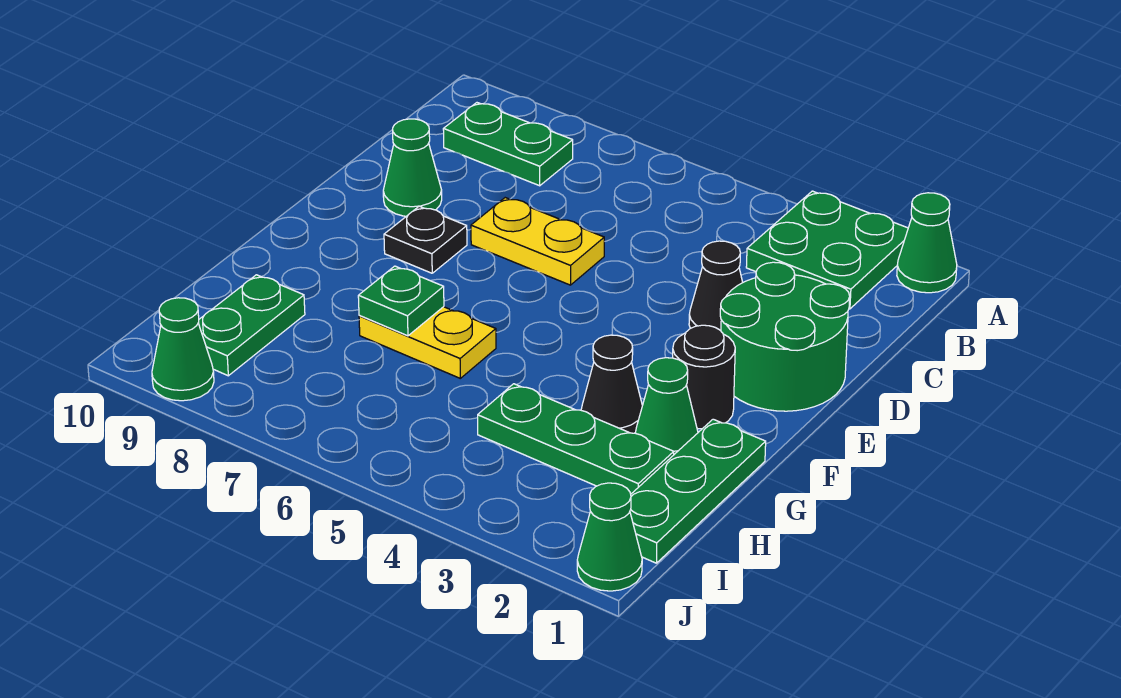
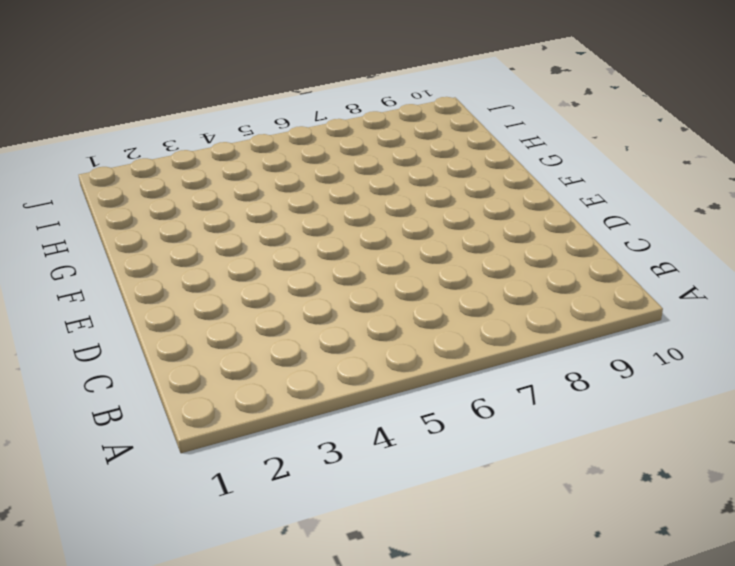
none -> green 1x1 cone [897,193,957,293]
none -> green 2x2 plate [746,191,908,309]
none -> green 1x2 plate [443,103,573,186]

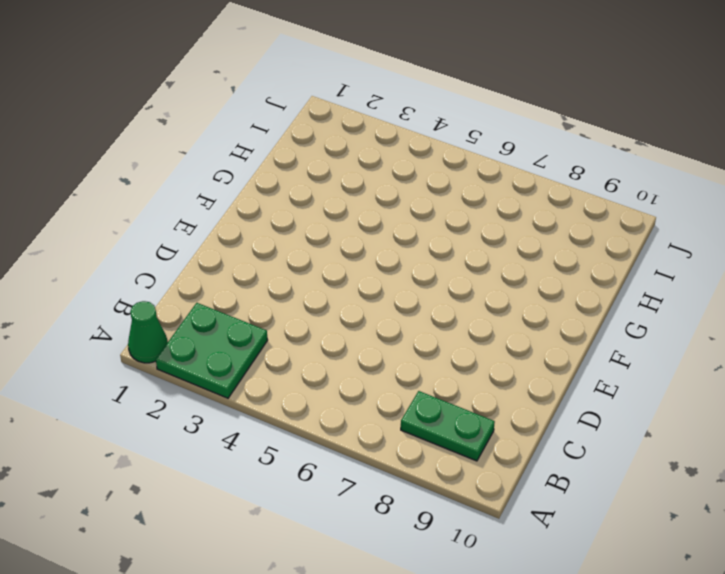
none -> green 2x2 round brick [720,262,850,411]
none -> black 1x1 cone [689,241,743,331]
none -> yellow 1x2 plate [471,198,604,285]

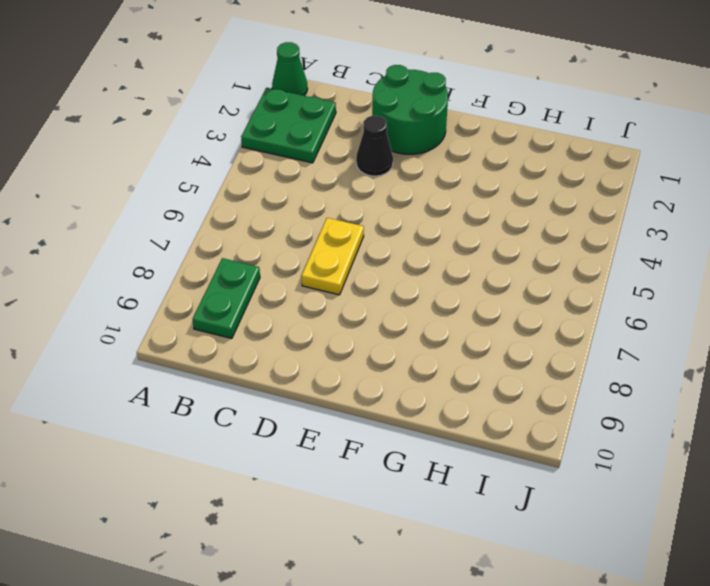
none -> green 1x1 cone [383,119,442,216]
none -> black 1x1 plate [384,206,467,273]
none -> black 1x1 round brick [673,325,735,429]

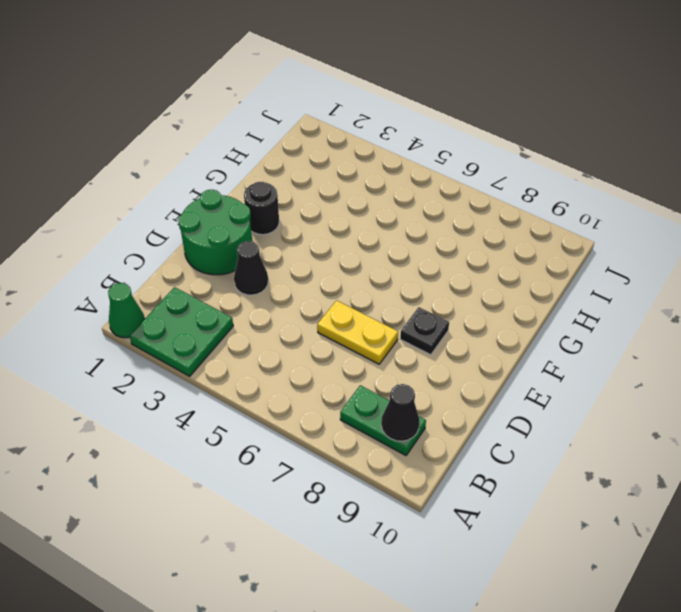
black 1x1 cone [381,384,420,441] -> black 1x1 cone moved to [581,335,642,433]
none -> green 1x1 cone [383,119,442,216]
none -> green 1x3 plate [630,419,766,563]
none -> green 1x1 cone [635,358,698,454]

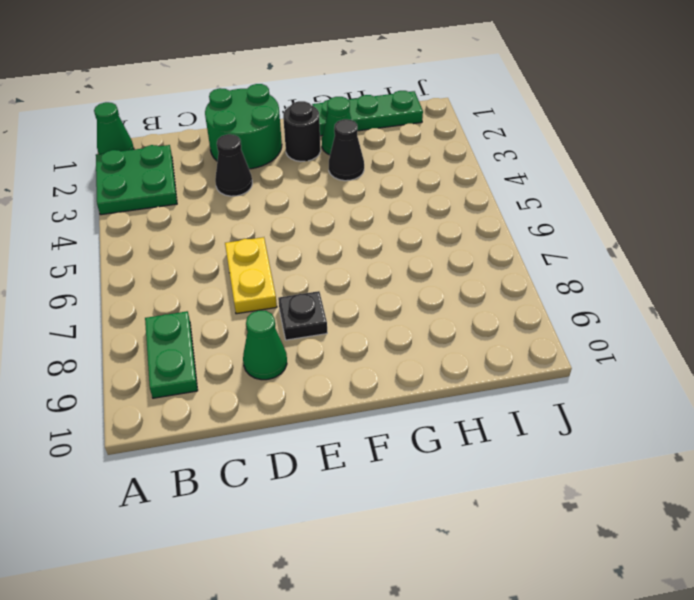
none -> yellow 1x2 plate [359,307,496,378]
none -> green 1x3 plate [478,384,674,494]
none -> green 1x2 plate [198,275,305,376]

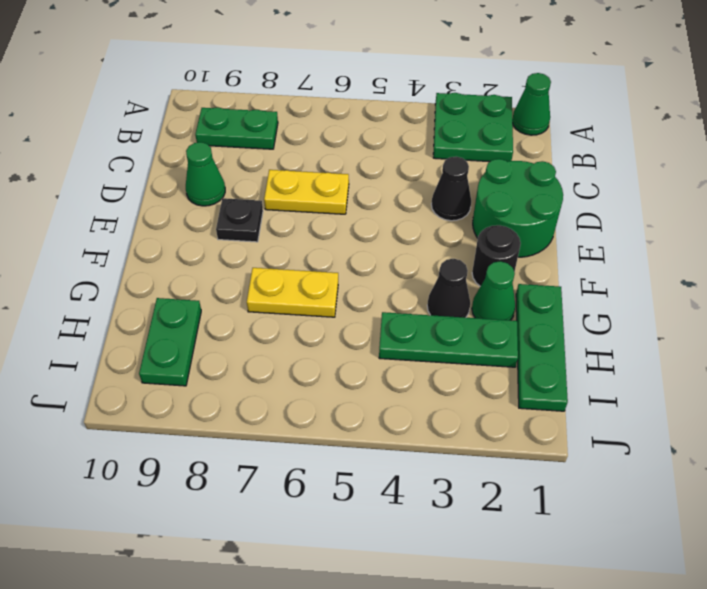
none -> green 1x1 cone [577,483,642,591]
none -> green 1x1 cone [152,298,214,401]
none -> green 1x1 plate [358,266,444,336]

